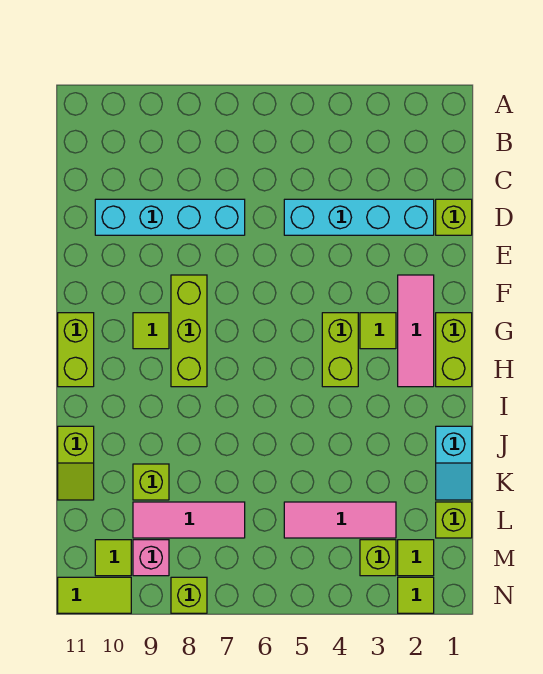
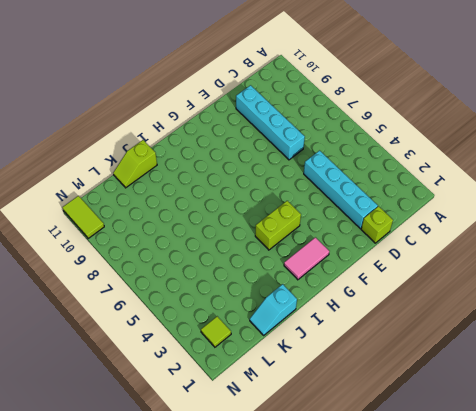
pink 1x2 tile [284,237,329,280] -> pink 1x3 tile [398,275,434,387]
none -> lime 1x3 brick [171,275,207,387]
none -> lime 1x2 brick [436,313,472,387]
none -> lime 1x1 tile [360,313,396,349]

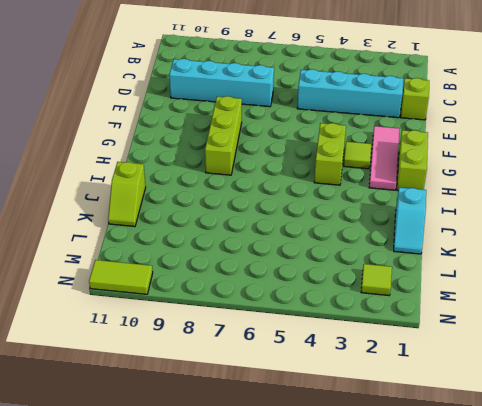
none -> lime 1x1 tile [133,313,169,349]
none -> lime 1x2 brick [58,313,94,387]
none -> lime 1x1 brick [133,464,169,500]

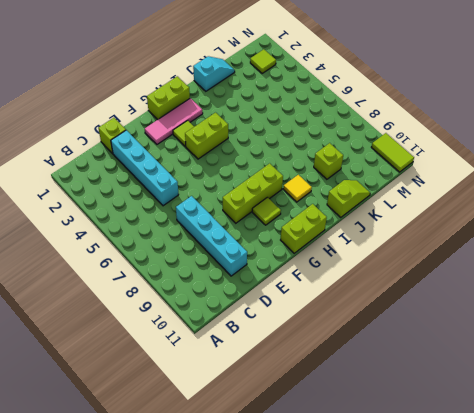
yellow 1x1 tile [283,175,312,202] -> none
none -> lime 1x1 brick [436,502,472,538]
none -> pink 1x3 tile [284,502,396,538]
none -> pink 1x3 tile [133,502,245,538]

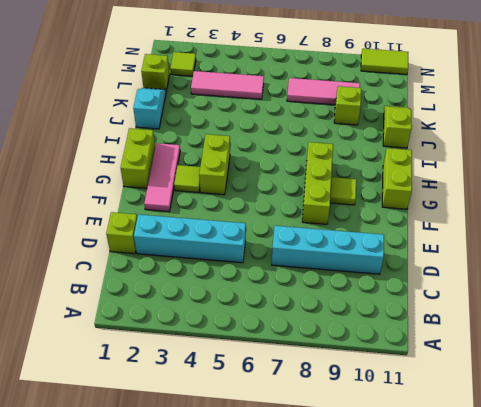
none -> lime 1x1 brick [360,540,396,576]
none -> pink 1x1 brick [133,540,169,576]
none -> lime 1x1 tile [95,540,131,576]

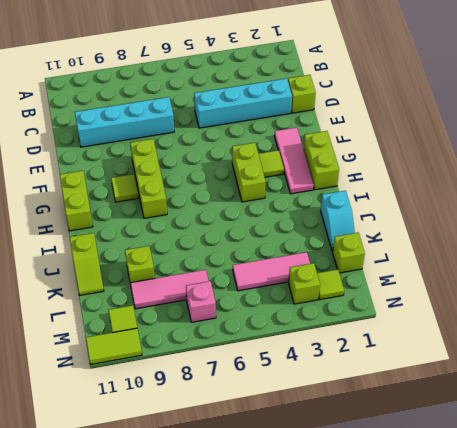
pink 1x1 brick [186,281,216,322] -> pink 1x1 brick moved to [133,540,169,576]
none -> lime 1x1 tile [398,577,434,613]
none -> lime 1x1 brick [171,577,207,613]

